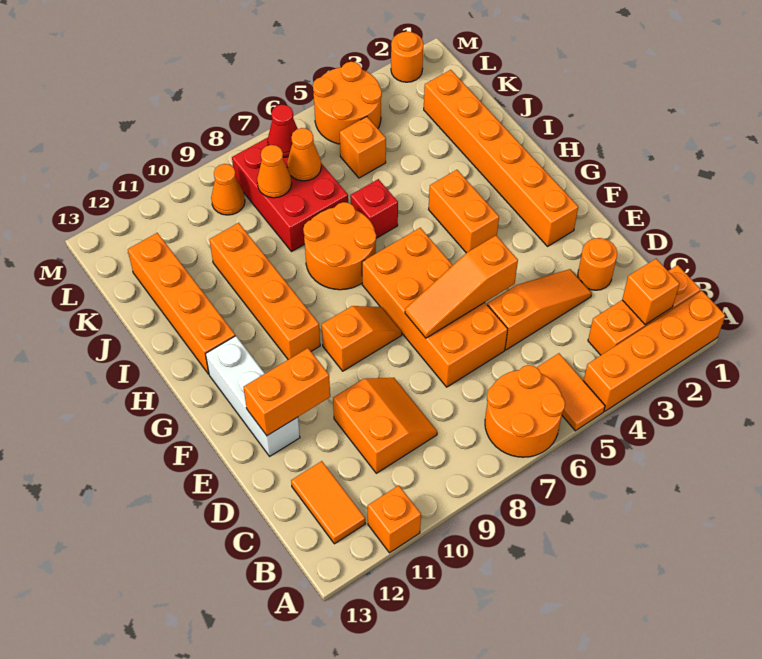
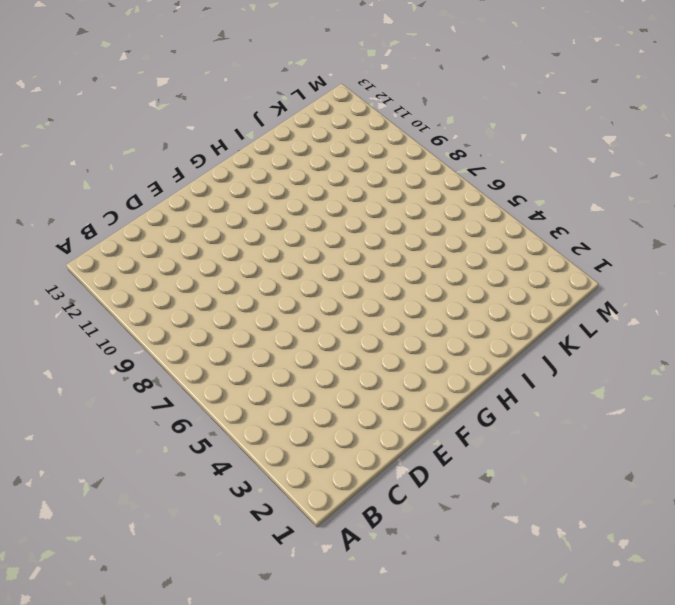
none -> orange 1x4 brick [584,291,725,411]
none -> orange 1x2 tile [537,353,605,431]
none -> orange 2x2 round brick [485,365,565,457]

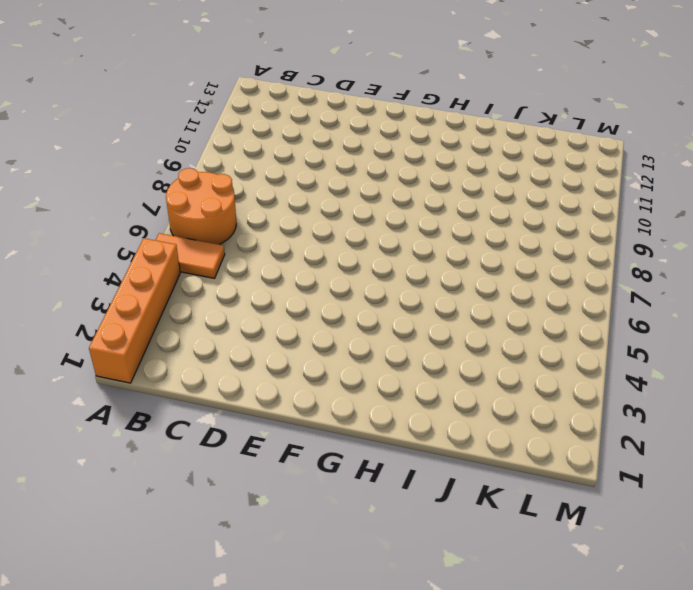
none -> orange 1x1 brick [368,485,421,553]
none -> orange 1x3 brick [588,265,701,355]
none -> orange 1x2 tile [291,461,365,544]

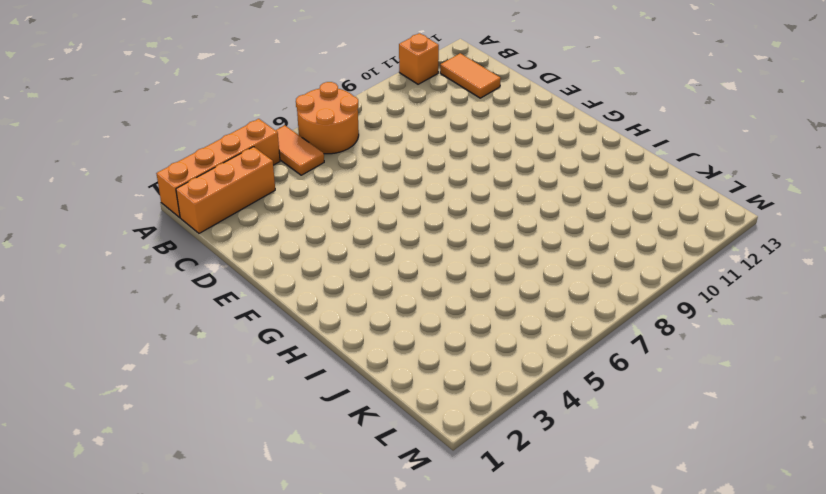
none -> orange 2x2 slope [333,378,437,473]
none -> orange 1x1 round brick [578,238,617,290]
none -> orange 1x3 slope [487,269,592,350]

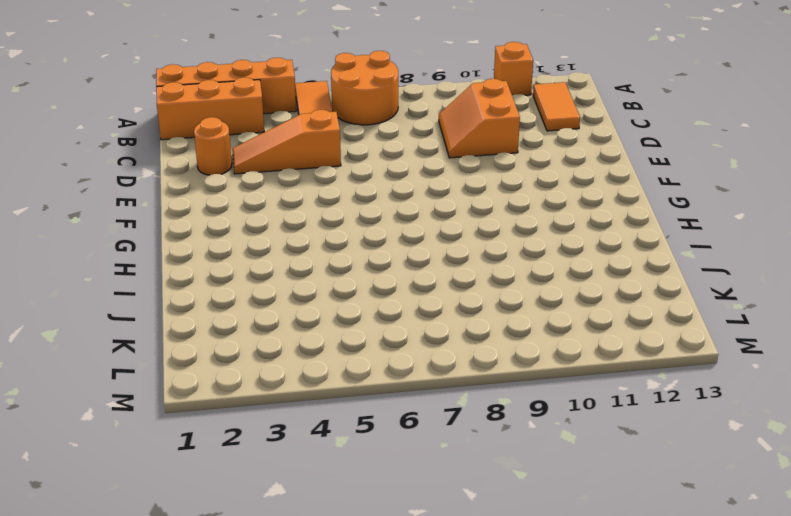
none -> orange 2x4 brick [362,228,508,387]
none -> white 1x3 brick [206,336,300,456]
none -> orange 1x6 brick [424,70,578,246]

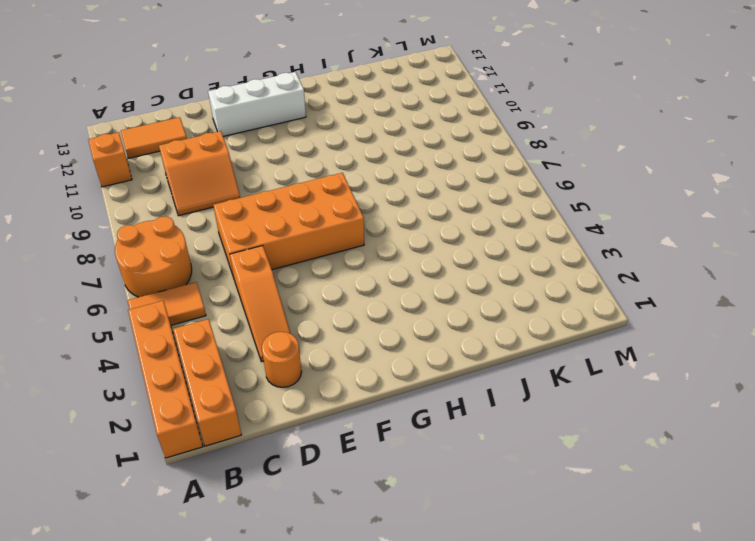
none -> orange 1x6 brick [424,70,578,246]
none -> orange 1x2 slope [322,306,402,371]
none -> orange 1x2 brick [429,170,499,253]

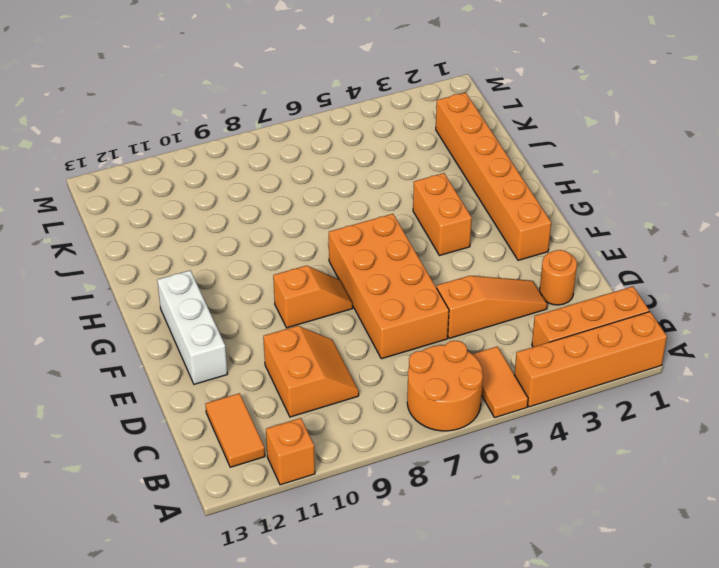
none -> orange 1x4 brick [209,223,320,360]
none -> orange 2x2 round brick [303,202,376,290]
none -> orange 1x4 brick [128,233,235,374]

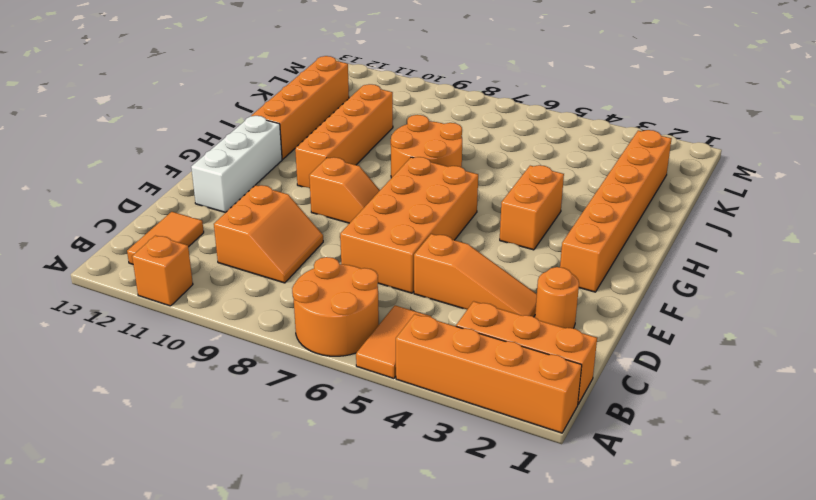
none -> red 1x1 brick [350,179,398,238]
none -> red 2x3 brick [232,138,348,252]
none -> orange 1x1 brick [340,117,386,178]

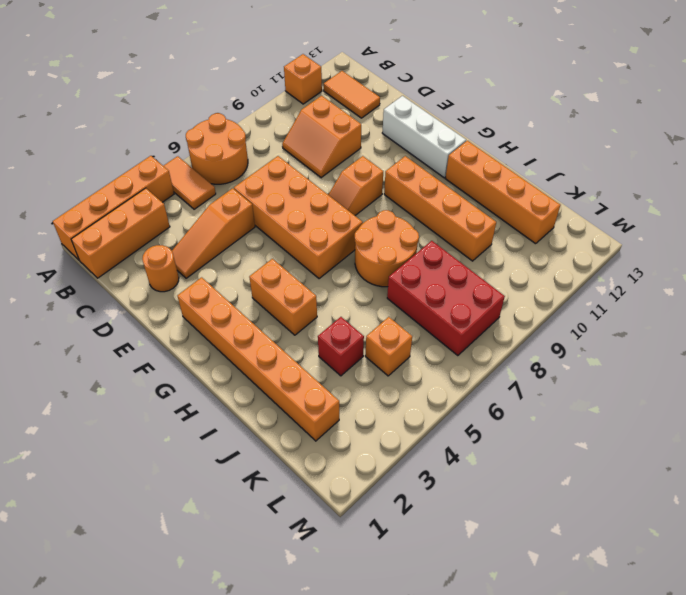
red 1x1 brick [318,317,364,376] -> red 1x1 brick moved to [350,179,398,238]
none -> orange 2x2 round brick [313,62,382,144]
none -> orange 1x1 cone [211,164,245,215]
none -> orange 1x1 round brick [391,31,423,82]

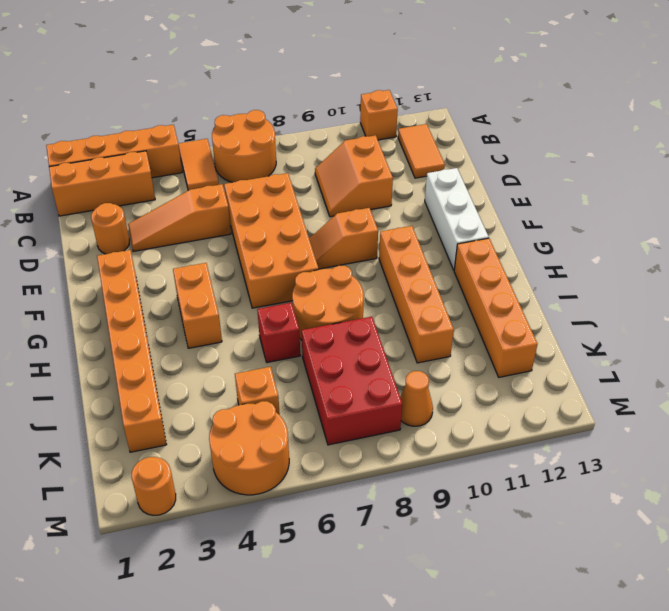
none -> orange 1x1 brick [622,259,679,325]
none -> orange 1x3 slope [405,236,518,338]
none -> orange 1x2 brick [243,348,330,436]

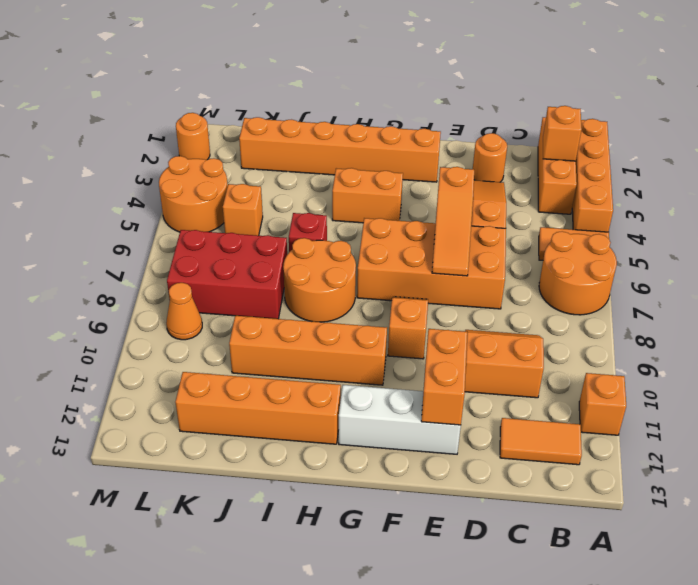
none -> orange 1x1 cone [287,128,321,181]
none -> orange 1x1 cone [257,145,292,198]
none -> red 1x1 cone [268,105,298,157]

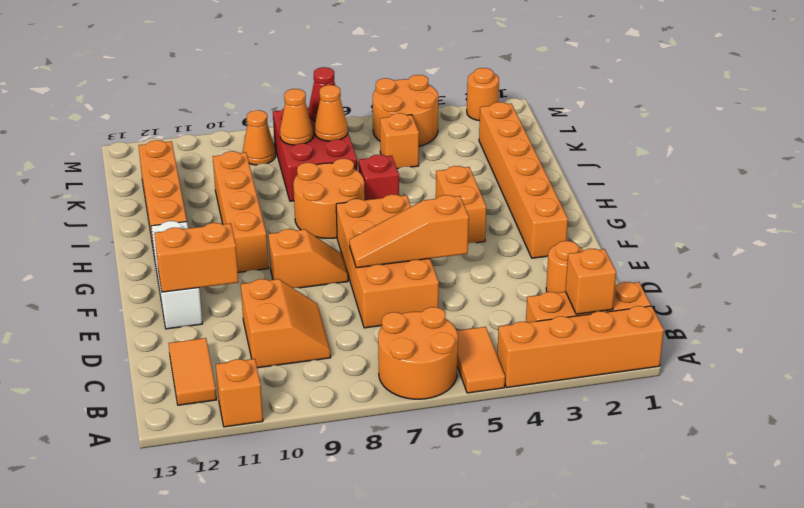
none -> orange 1x3 slope [487,269,592,350]

